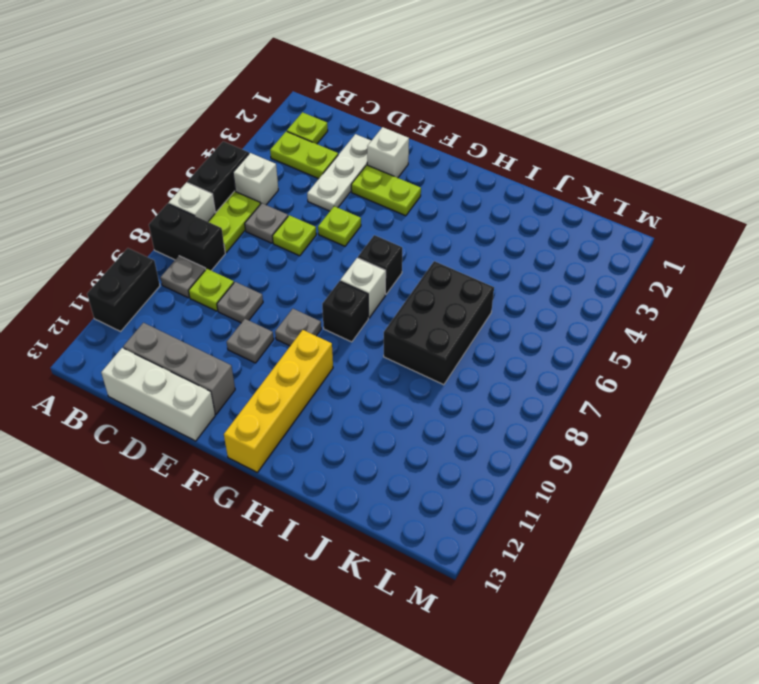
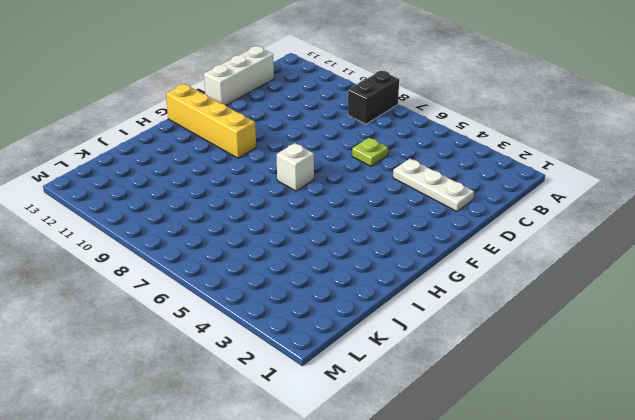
none -> black 1x2 brick [187,141,249,213]
none -> white 1x1 brick [168,182,215,222]
none -> black 1x2 brick [87,248,160,331]

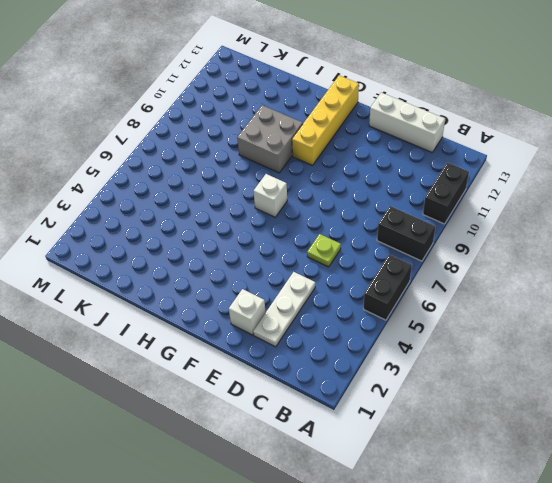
grey 2x2 brick [237,105,303,173] -> none
none -> white 1x1 brick [168,182,215,222]
none -> lime 1x1 plate [287,112,328,144]
none -> lime 1x2 plate [270,131,338,179]

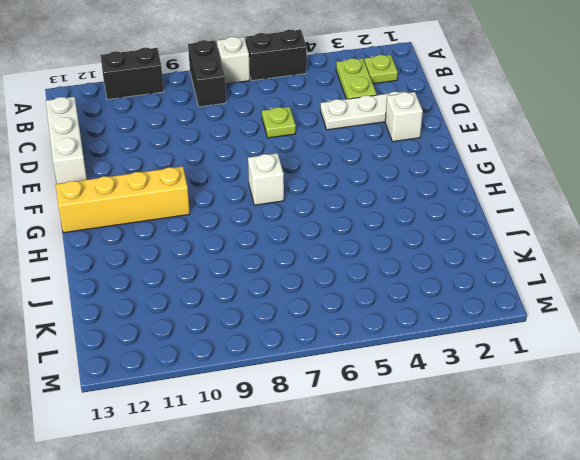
none -> white 1x1 brick [233,153,278,205]
none -> lime 1x2 plate [208,191,260,253]
none -> grey 1x1 plate [161,256,206,298]

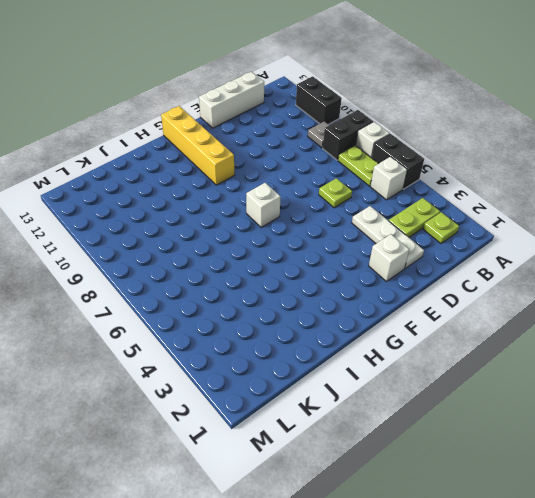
none -> grey 1x1 plate [245,203,288,243]
none -> lime 1x1 plate [189,269,234,311]
none -> grey 1x3 brick [123,323,235,414]

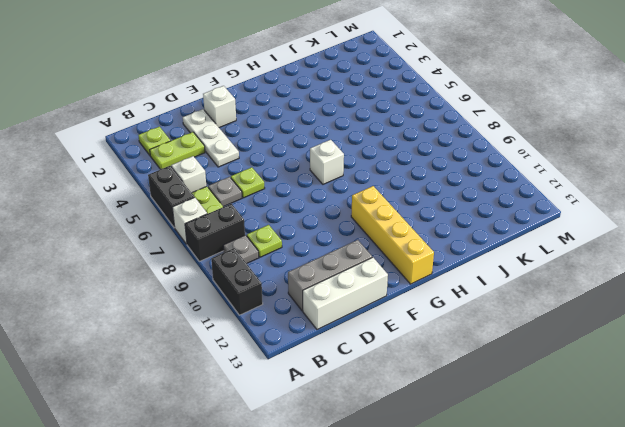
none -> grey 1x1 plate [217,282,263,323]
none -> lime 1x2 plate [351,165,421,216]
none -> lime 1x1 plate [318,206,361,246]

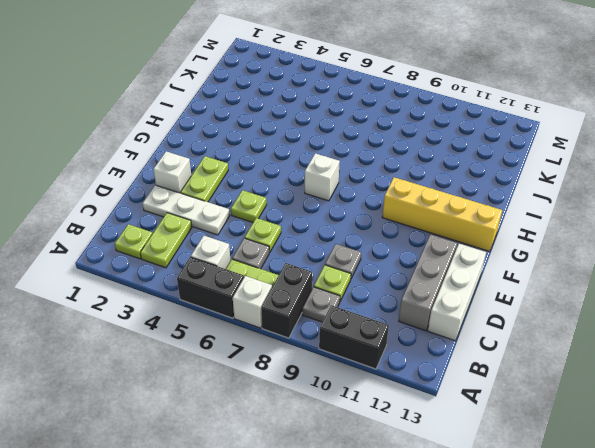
none -> grey 1x1 plate [227,319,274,363]
none -> grey 1x1 plate [275,309,321,346]
none -> black 1x1 brick [358,235,402,294]

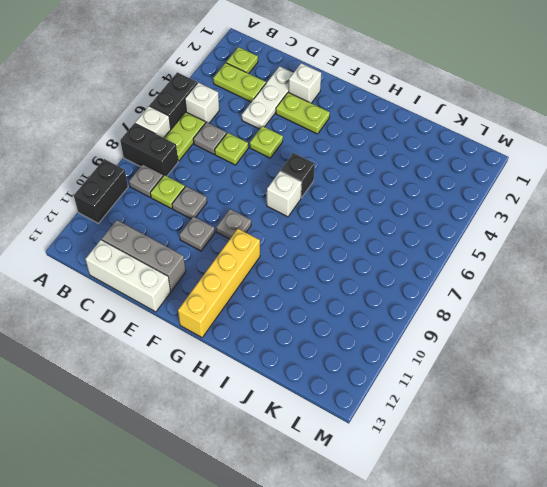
none -> black 1x1 brick [322,281,368,342]
none -> black 2x3 brick [384,261,494,385]

